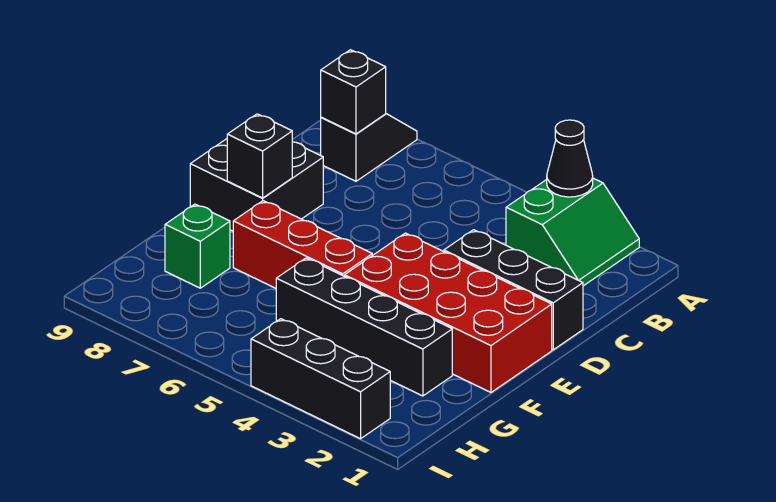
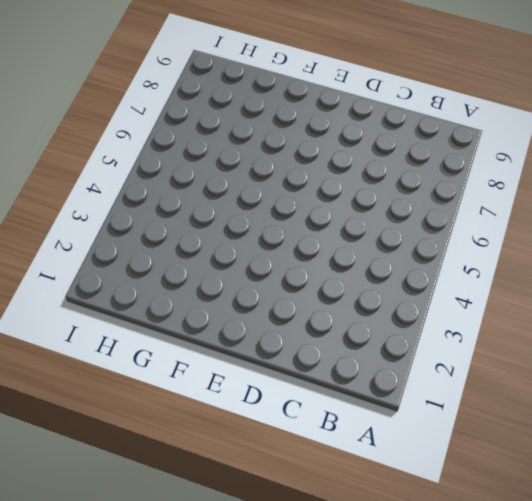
none -> green 2x2 slope [506,178,639,286]
none -> black 1x2 slope [321,114,417,181]
none -> black 1x3 brick [444,230,583,350]

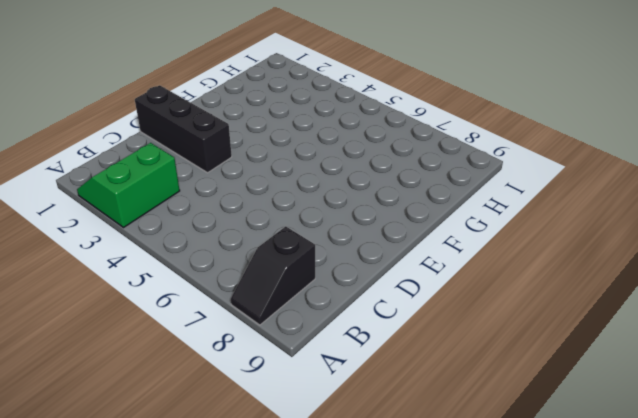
none -> black 2x2 brick [190,139,323,231]
none -> red 2x4 brick [345,233,552,392]
none -> red 1x3 brick [233,201,372,288]

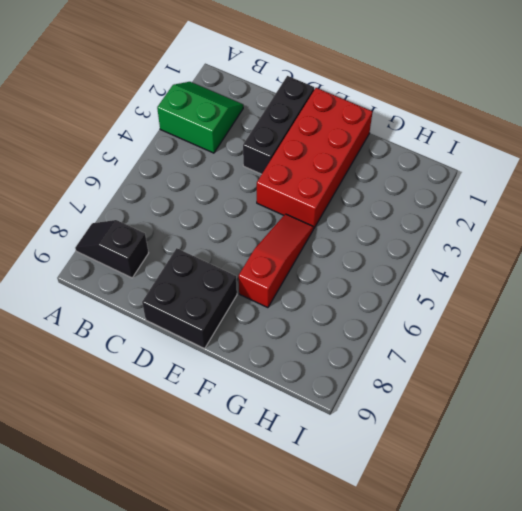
red 1x3 slope [239,214,313,308] -> red 1x3 brick [233,201,372,288]
none -> black 1x4 brick [276,258,452,396]
none -> green 1x1 brick [165,204,230,288]
none -> black 1x3 brick [251,319,390,439]

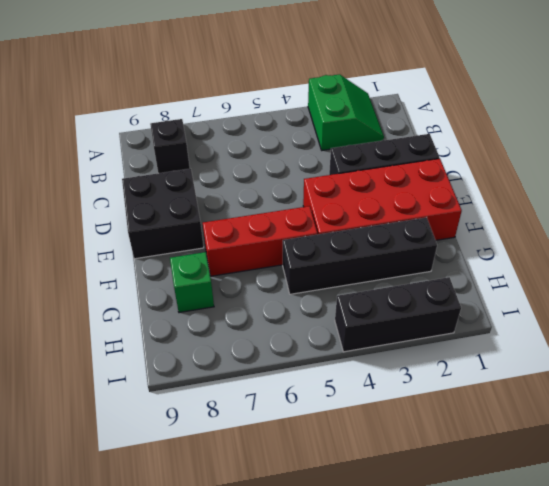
none -> black 1x1 cone [547,120,593,197]
none -> black 1x1 brick [321,50,386,134]
none -> black 1x1 brick [227,114,292,198]

